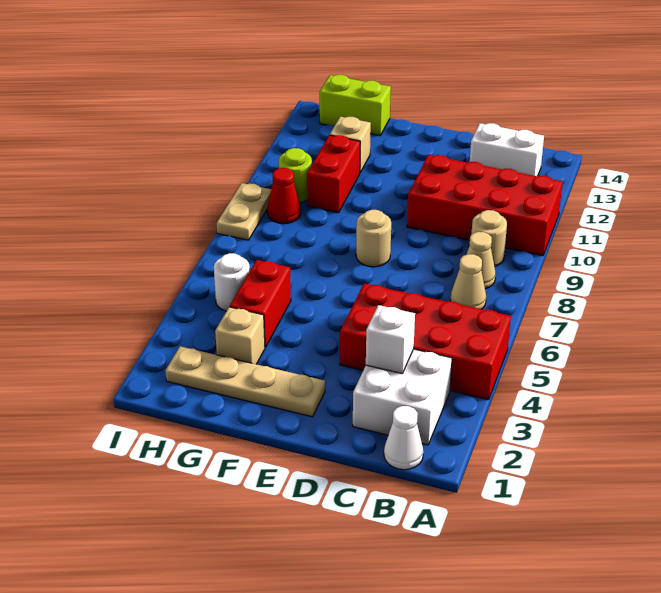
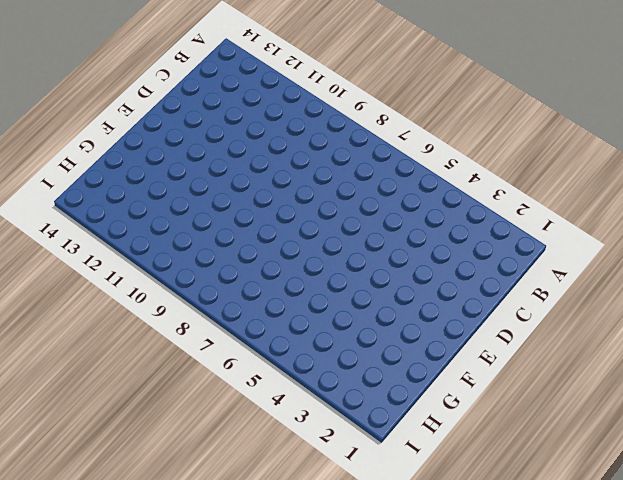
none -> red 2x4 brick [340,284,511,400]
none -> red 2x4 brick [407,155,563,256]
none -> white 1x1 cone [384,406,423,470]

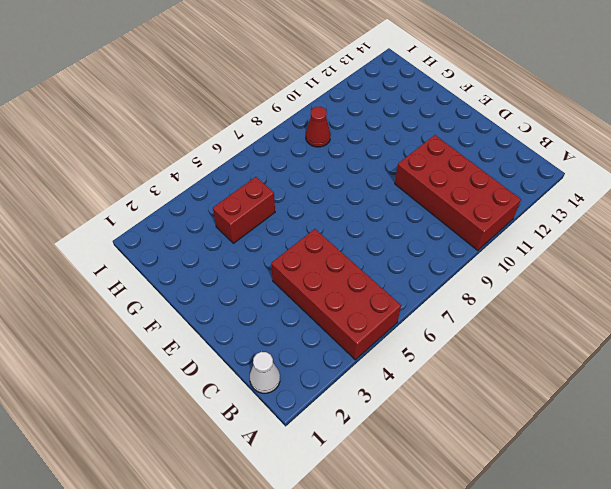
none -> white 2x2 brick [353,349,452,445]
none -> tan 1x1 cone [451,254,486,309]
none -> tan 1x1 cone [467,232,496,289]

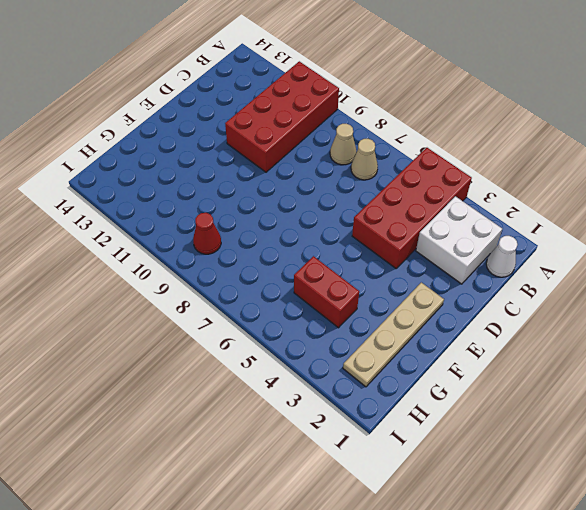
none -> tan 1x1 round brick [471,210,507,266]
none -> white 1x2 brick [470,123,544,176]
none -> tan 1x1 round brick [356,210,391,267]

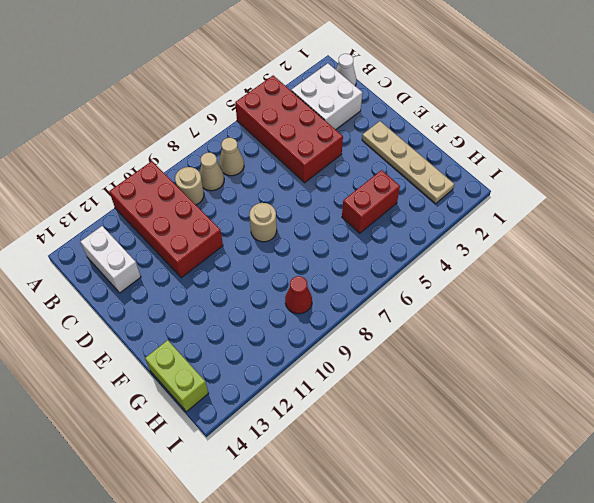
none -> tan 1x1 brick [215,307,265,364]
none -> red 1x2 brick [307,135,360,213]
none -> tan 1x1 brick [330,117,371,172]

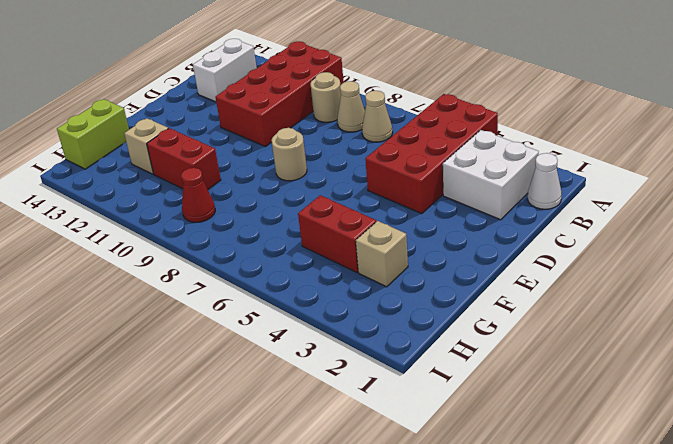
none -> tan 1x4 plate [165,346,325,417]
none -> white 1x1 round brick [214,253,250,311]
none -> lime 1x1 round brick [279,148,312,203]

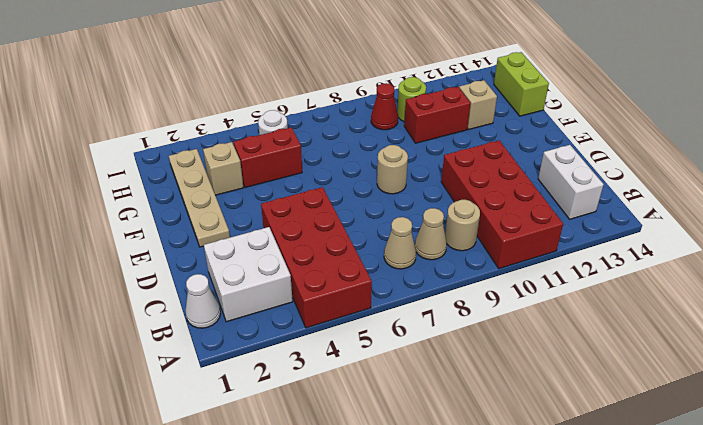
none -> tan 1x2 plate [217,183,272,240]
none -> white 1x1 brick [366,305,415,374]

